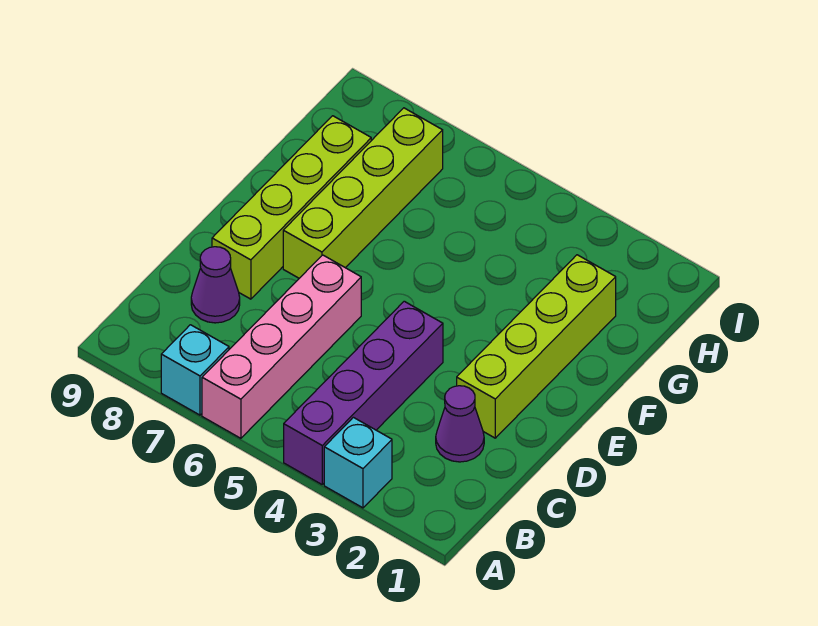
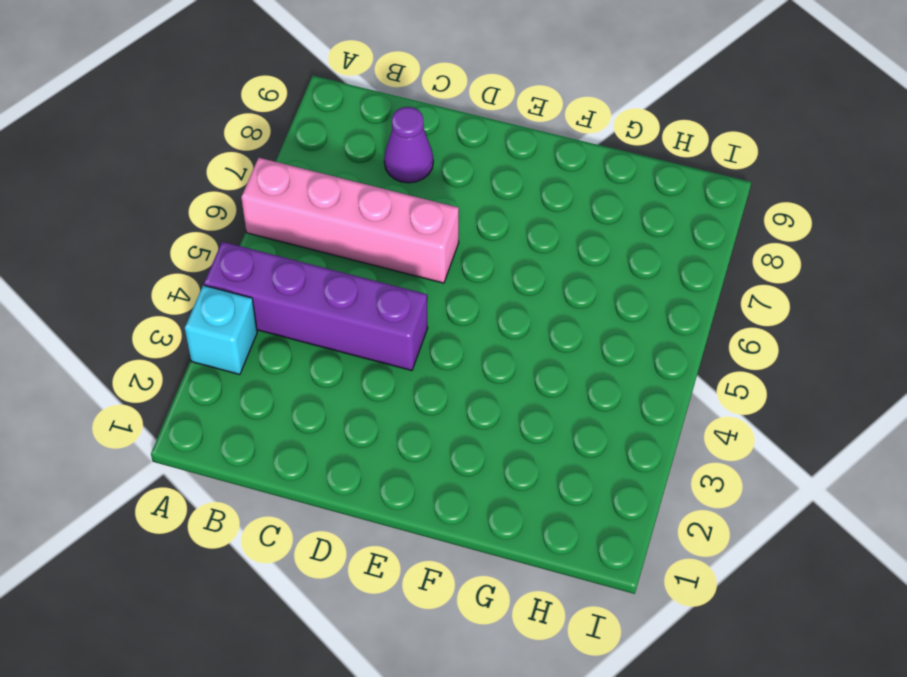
none -> cyan 1x1 brick [161,325,229,415]
none -> purple 1x1 cone [436,386,484,462]

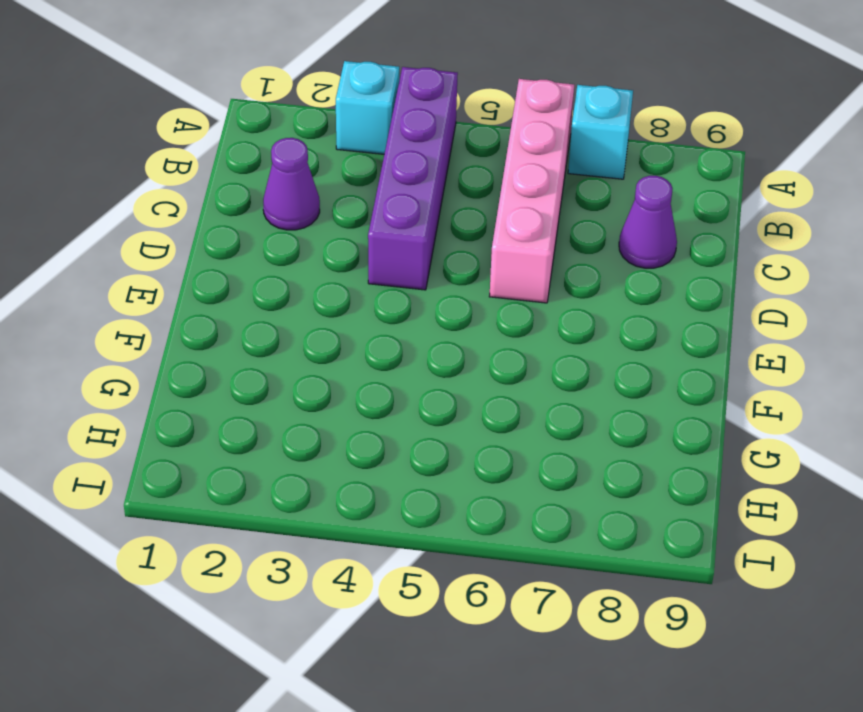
none -> lime 1x4 brick [457,255,616,438]
none -> lime 1x4 brick [212,116,371,299]

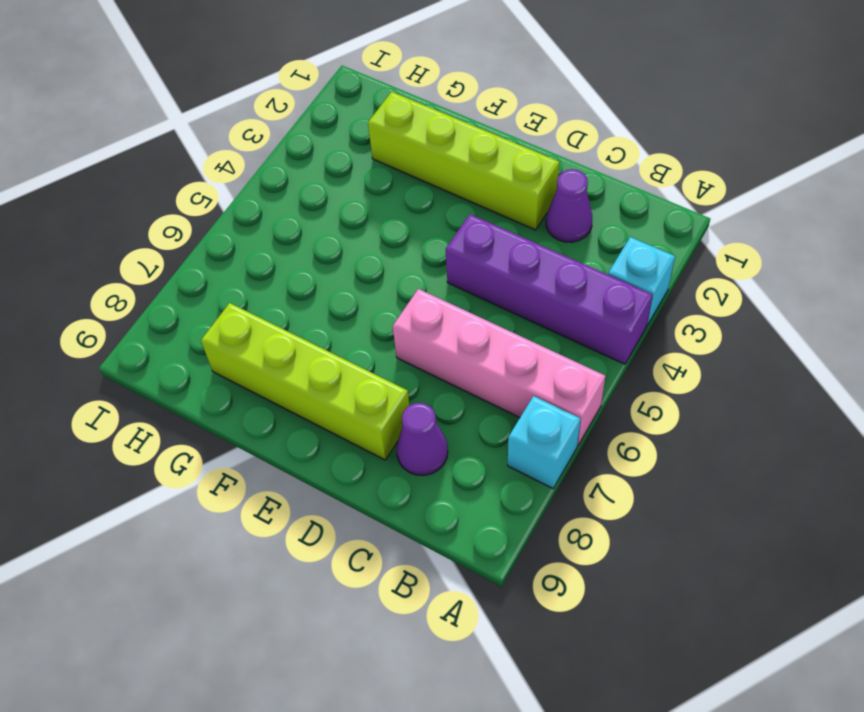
none -> lime 1x4 brick [283,108,443,278]

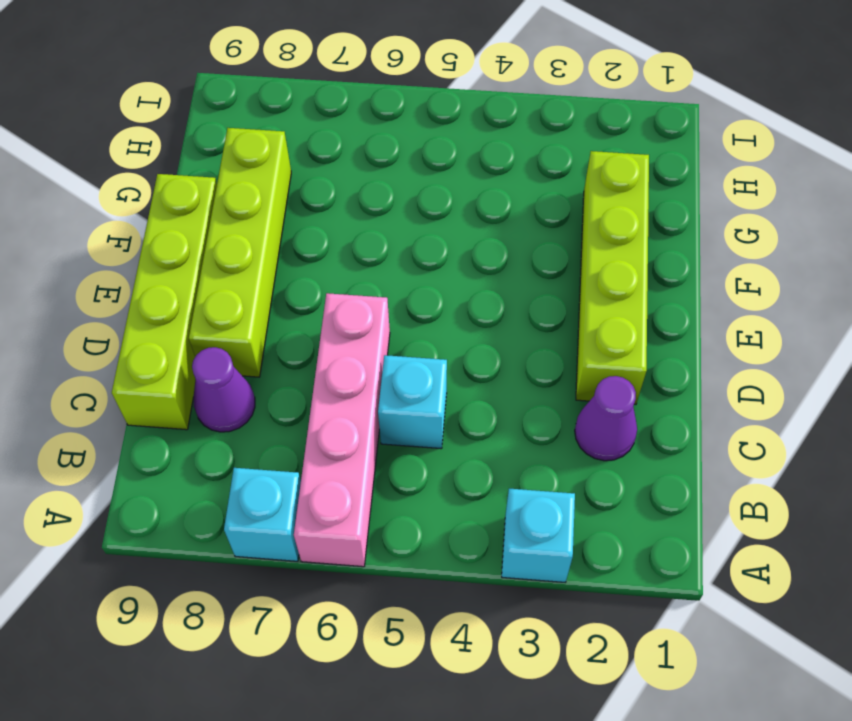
cyan 1x1 brick [378,355,447,449] -> none
lime 1x4 brick [112,174,217,430] -> lime 1x4 brick moved to [283,108,443,278]
none -> purple 1x4 brick [284,301,443,484]

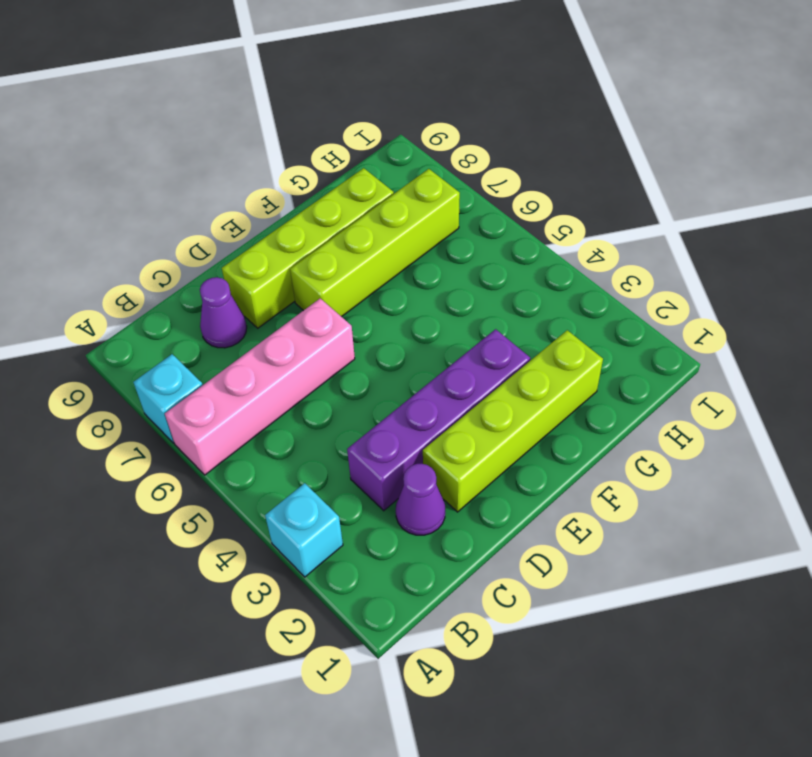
purple 1x4 brick [347,329,530,511] -> purple 1x4 brick moved to [284,301,443,484]

